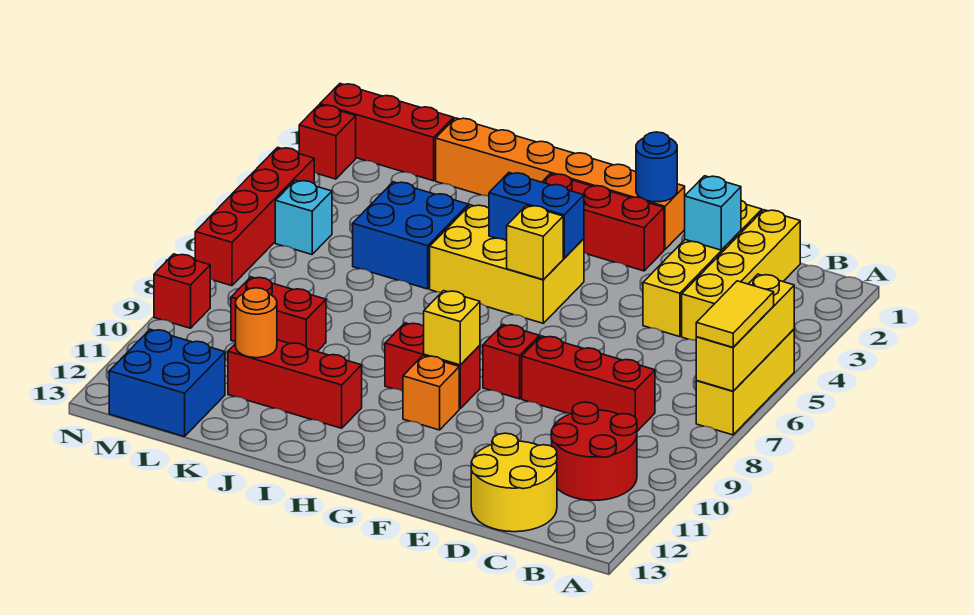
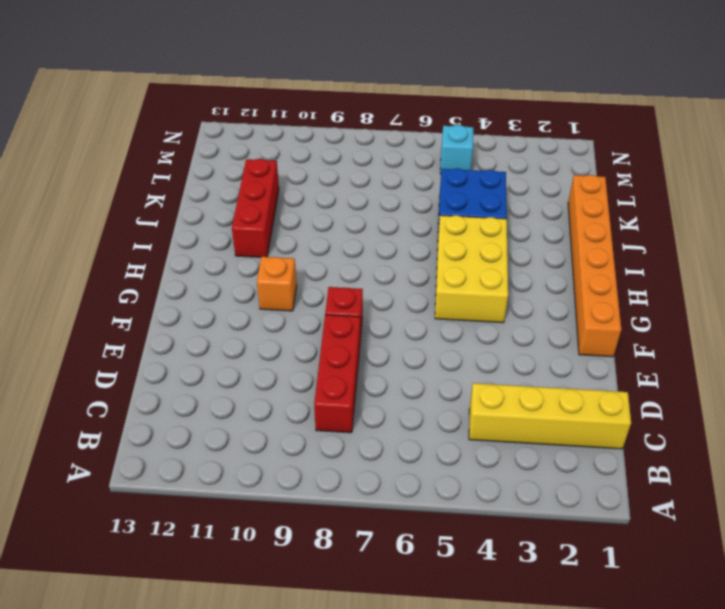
none -> yellow 1x3 brick [696,329,794,435]
none -> red 2x2 round brick [551,402,637,500]
none -> yellow 2x2 round brick [471,433,557,532]

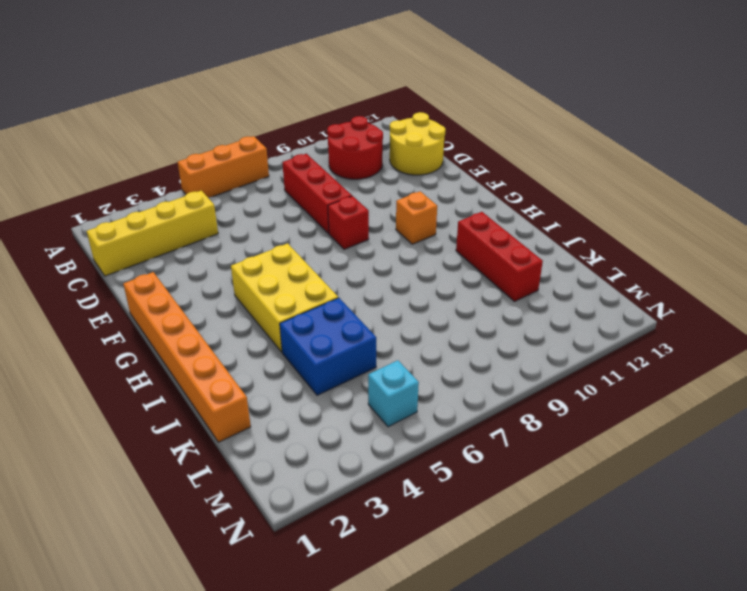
orange 1x3 brick [178,136,269,197] -> yellow 1x3 brick [696,329,794,435]
none -> yellow 1x4 brick [643,201,762,337]
none -> red 1x3 brick [543,174,664,271]
none -> red 1x2 brick [385,323,480,409]

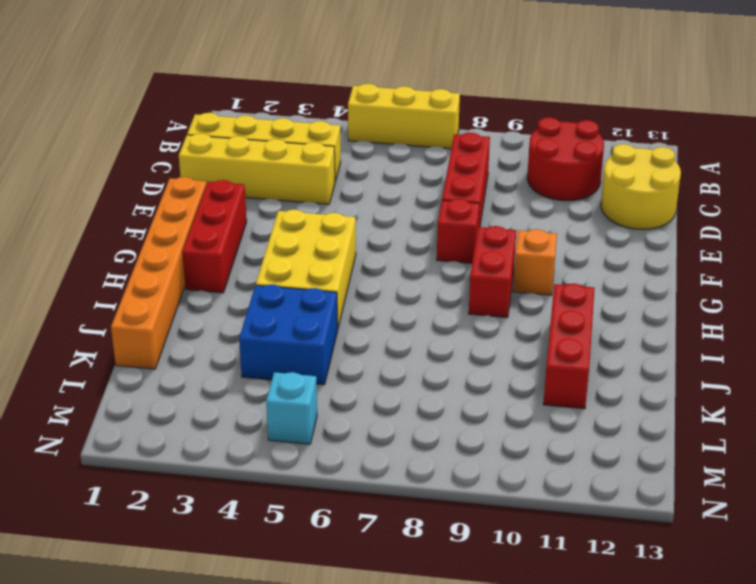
none -> red 1x2 brick [231,277,326,351]
none -> red 1x3 brick [320,84,454,181]
none -> blue 2x2 brick [109,329,225,437]

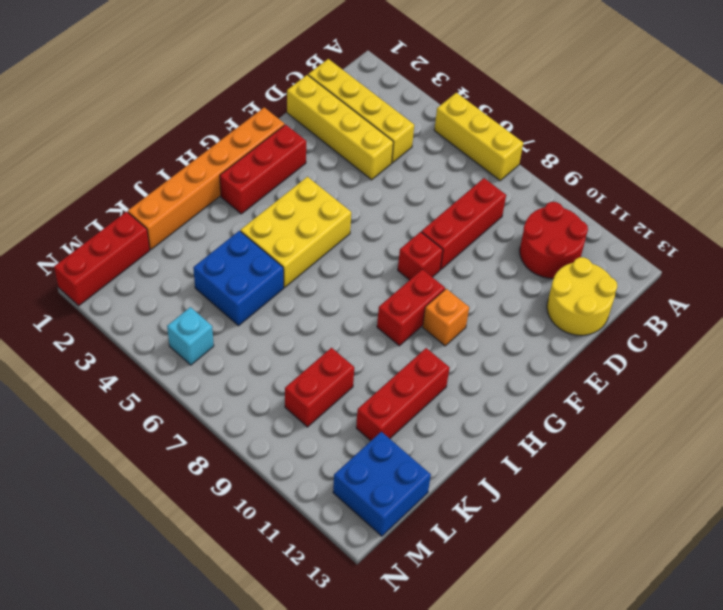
none -> red 1x1 brick [299,105,356,179]
none -> red 1x4 brick [195,147,314,286]
none -> red 1x1 brick [154,254,210,328]

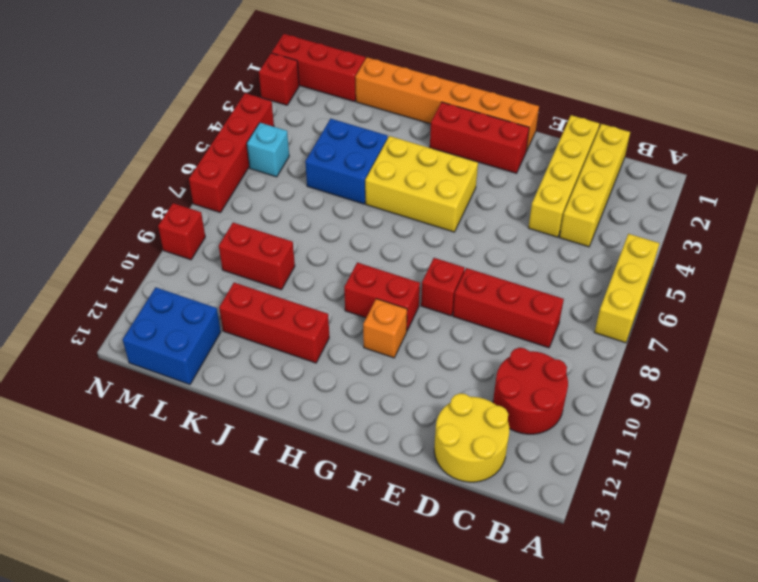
none -> yellow 1x3 brick [696,274,794,391]
none -> cyan 1x1 brick [685,176,741,250]
none -> blue 1x1 round brick [636,132,677,202]

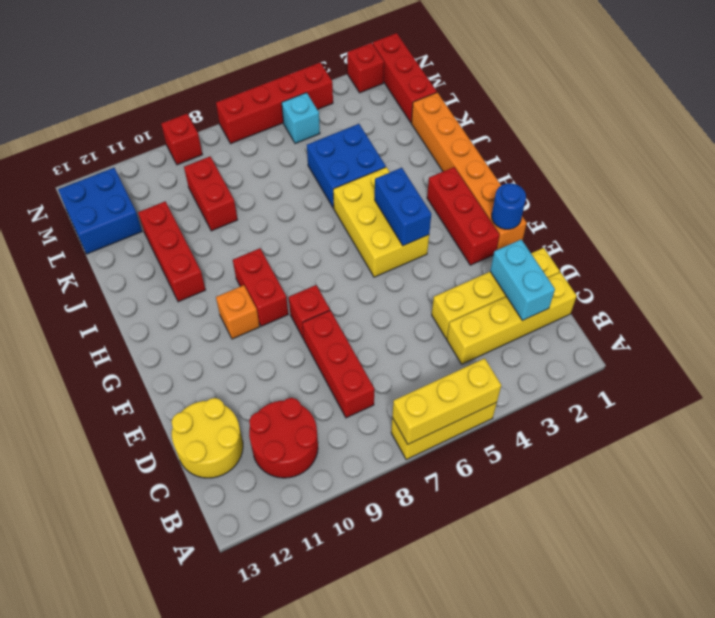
cyan 1x2 brick [490,240,555,321] -> cyan 1x1 brick [685,176,741,250]
none -> yellow 1x1 brick [507,205,563,280]
none -> yellow 1x1 brick [424,291,480,365]
none -> orange 1x1 round brick [236,288,277,358]

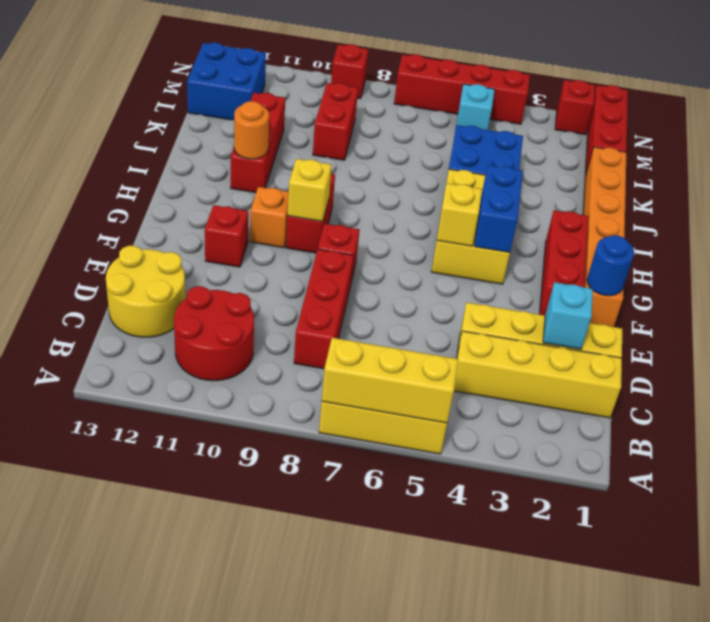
red 1x1 brick [205,205,248,267] -> none
orange 1x1 round brick [234,101,269,159] -> orange 1x1 round brick moved to [236,288,277,358]
none -> yellow 1x2 tile [696,281,774,347]

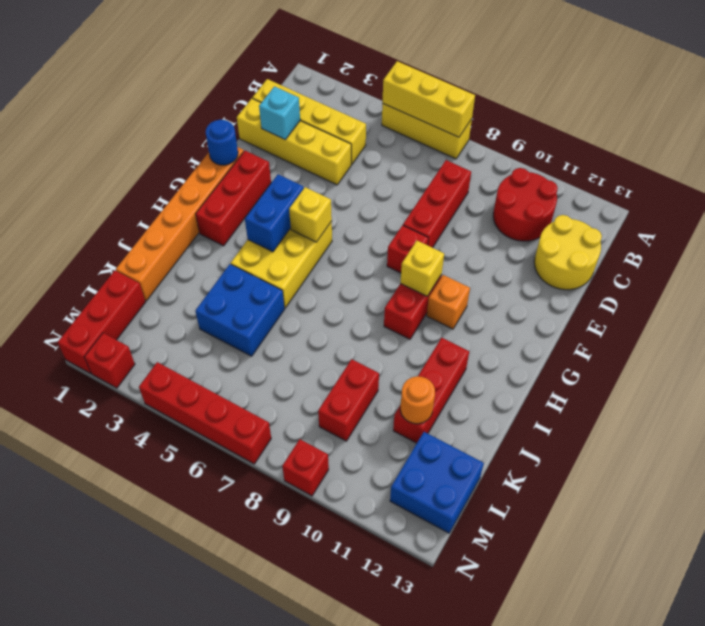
none -> cyan 1x1 brick [275,180,332,254]
none -> yellow 1x2 tile [696,281,774,347]

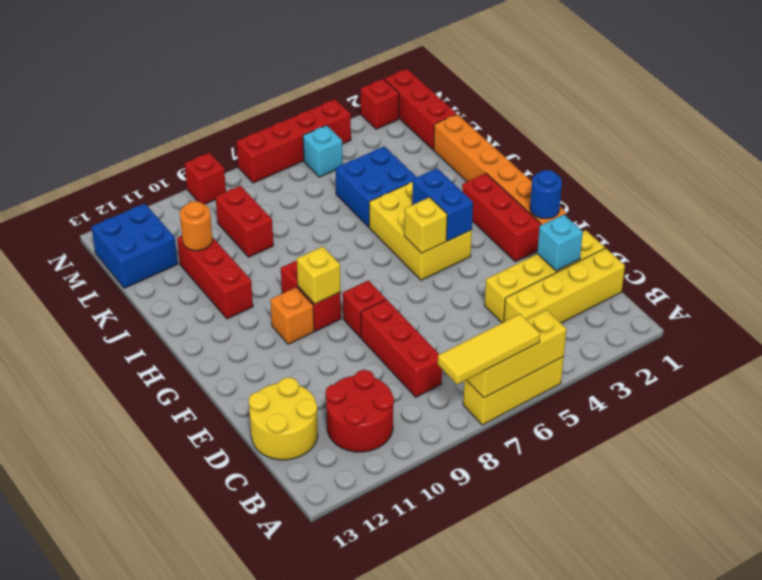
yellow 1x3 tile [438,314,540,384] -> yellow 1x2 tile [696,281,774,347]

